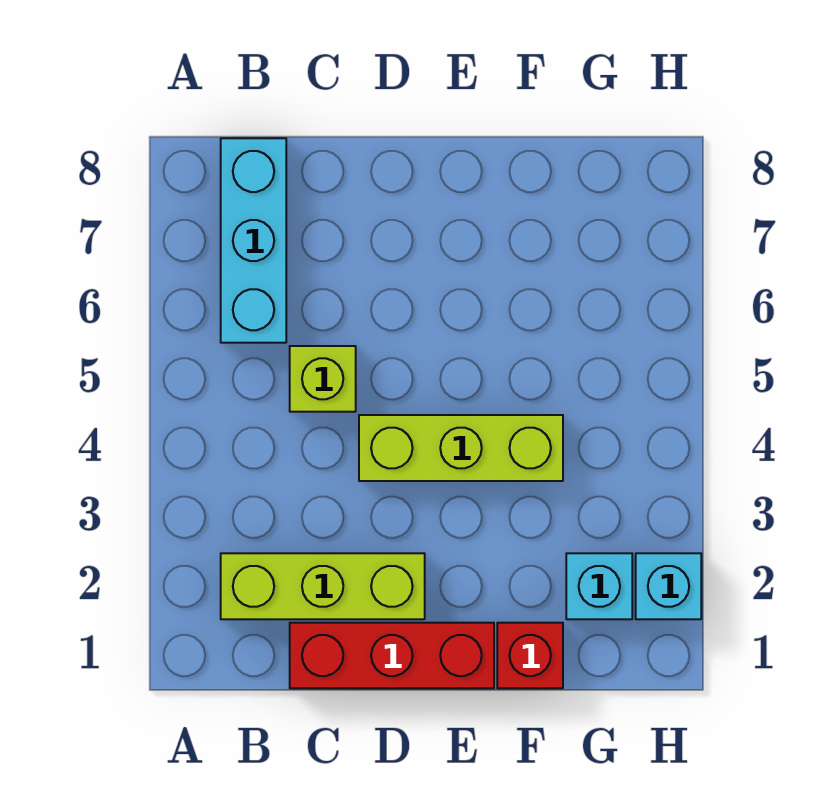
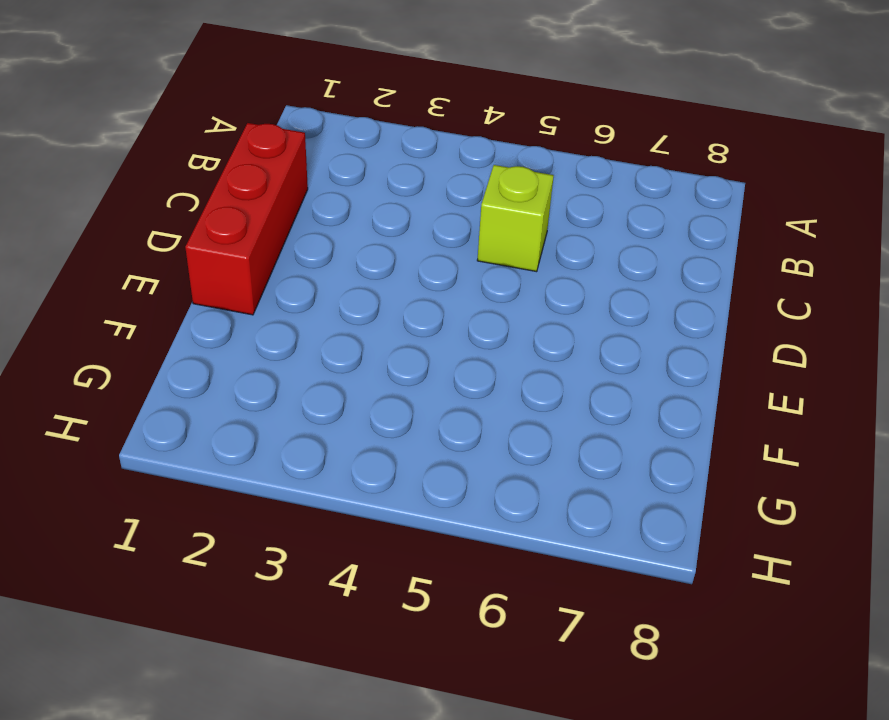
none -> lime 1x3 brick [221,553,425,619]
none -> cyan 1x3 brick [221,138,286,343]

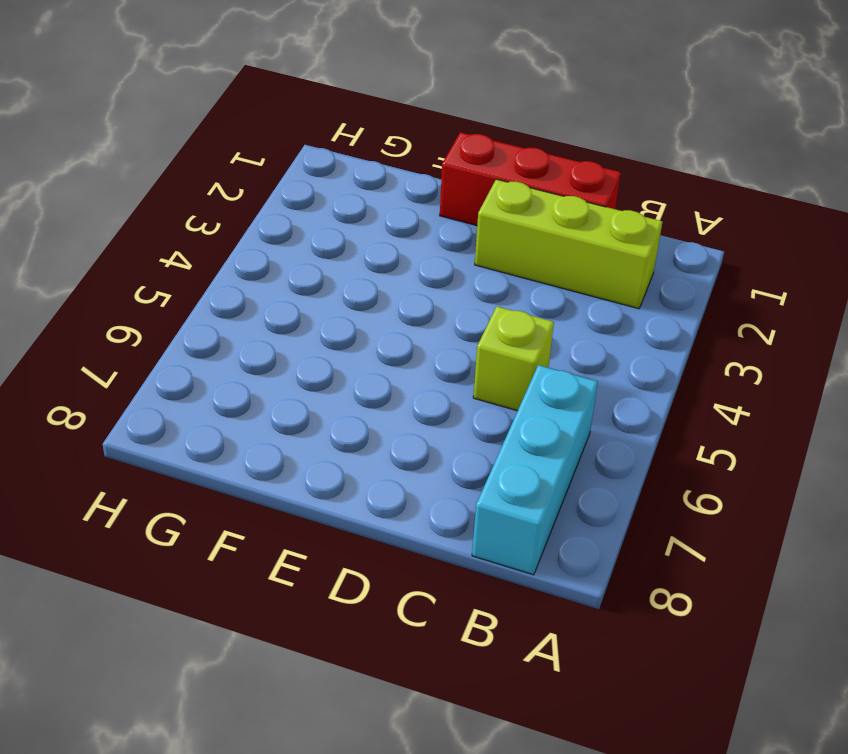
none -> lime 1x3 brick [359,415,563,481]
none -> red 1x1 brick [497,623,563,688]

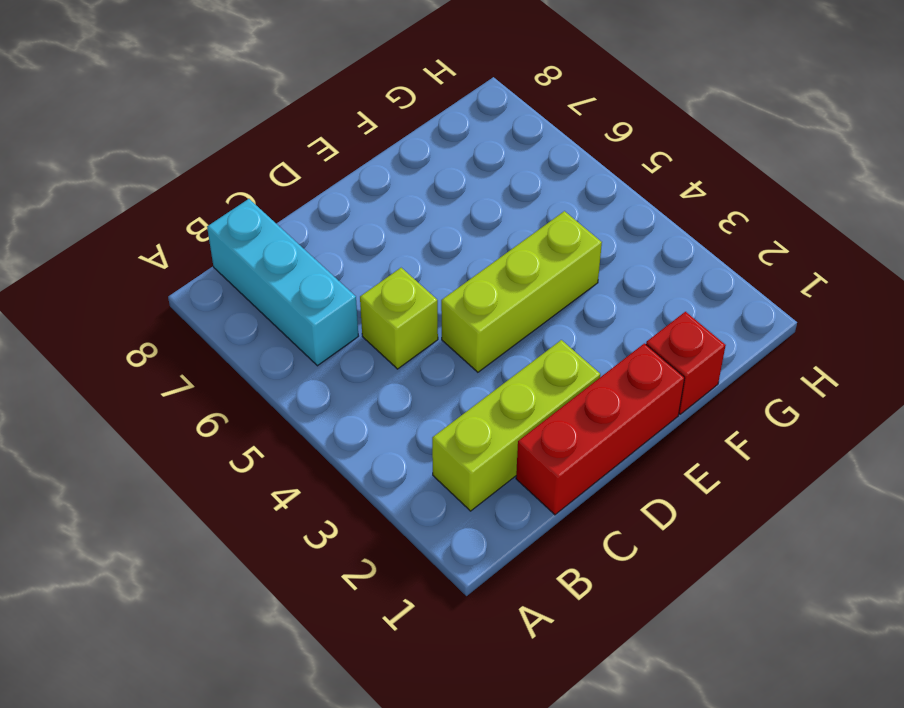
none -> cyan 1x1 brick [566,553,632,619]
none -> cyan 1x1 brick [636,553,701,619]

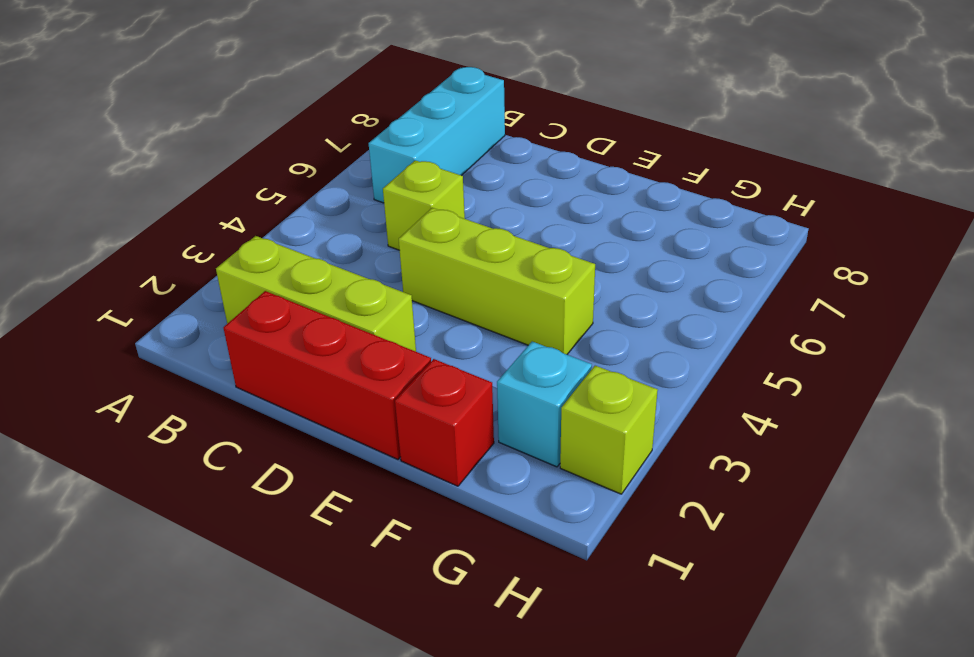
lime 1x1 brick [560,366,658,494] -> cyan 1x1 brick [636,553,701,619]

